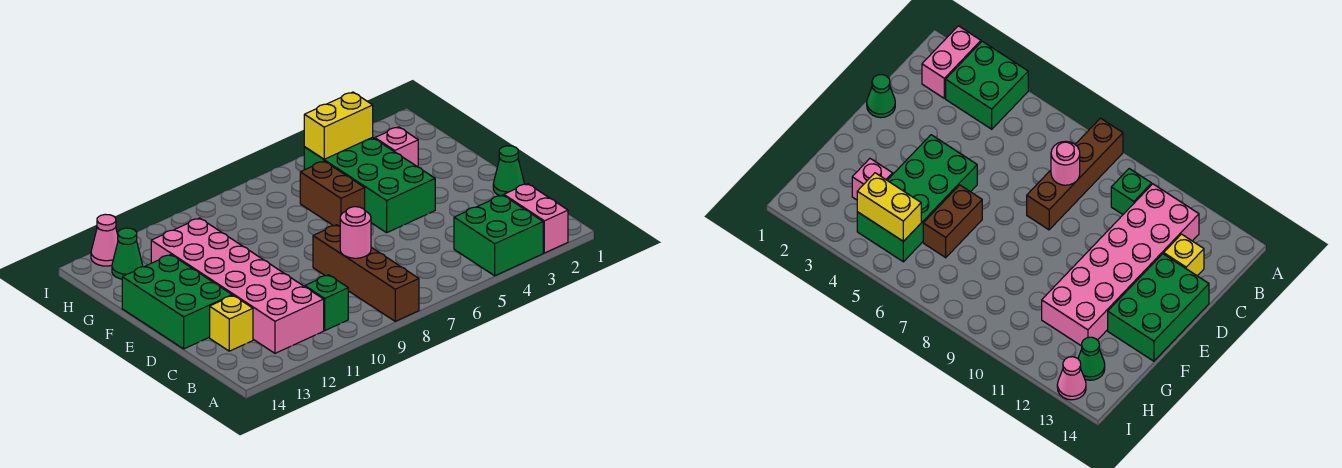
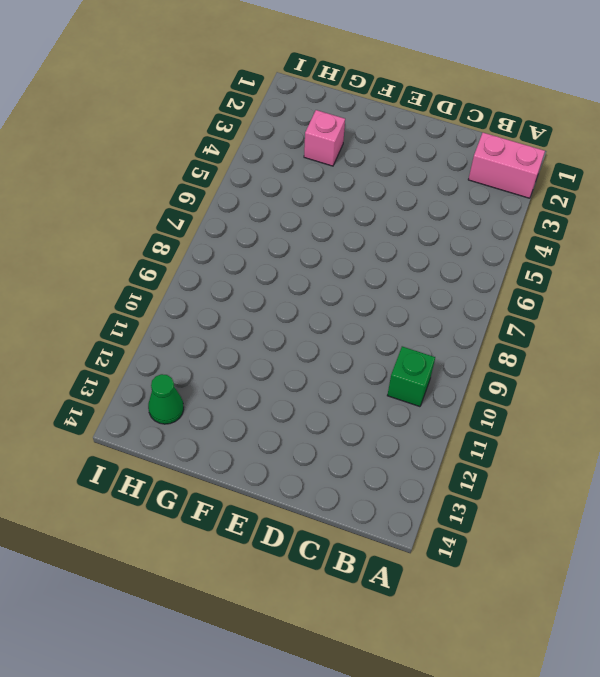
none -> green 2x2 brick [454,195,543,276]
none -> brown 1x4 brick [313,225,419,321]
none -> pink 2x6 brick [151,218,324,353]

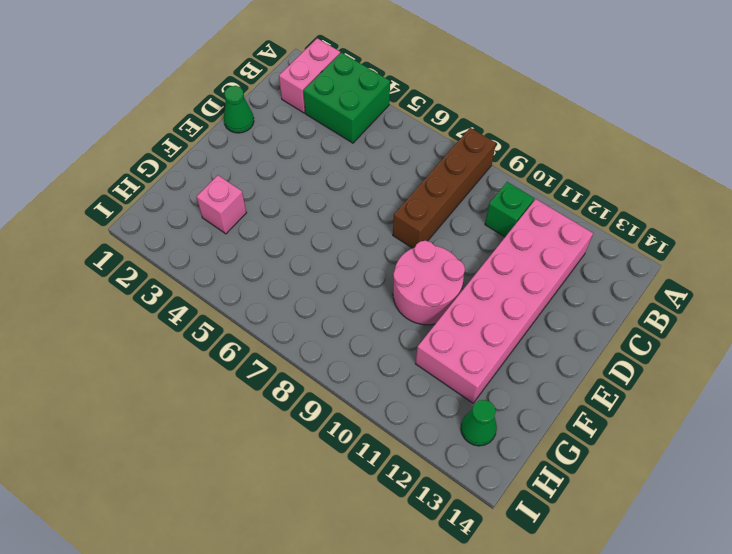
pink 2x2 round brick [393,241,465,325] -> none
none -> yellow 1x1 brick [210,295,253,351]
none -> green 2x3 brick [122,255,232,349]
none -> green 2x4 brick [304,137,435,233]

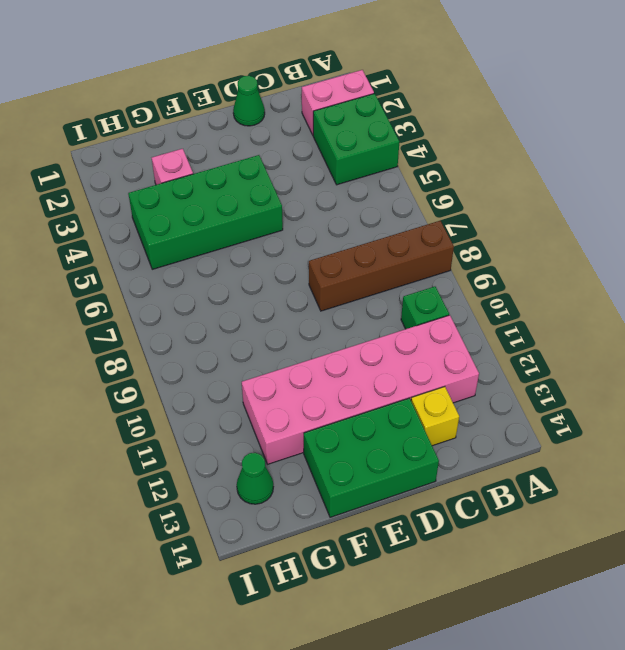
none -> brown 1x2 brick [300,161,365,226]
none -> pink 1x1 cone [91,214,118,266]
none -> pink 1x1 round brick [340,207,371,258]

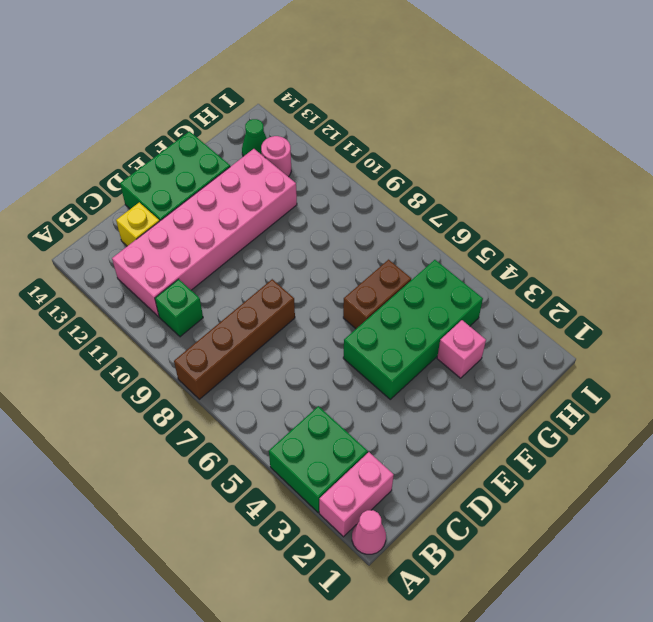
pink 1x1 cone [352,510,386,554] -> pink 1x1 cone moved to [91,214,118,266]
pink 1x1 round brick [261,136,291,177] -> pink 1x1 round brick moved to [340,207,371,258]
none -> green 1x1 cone [493,146,524,196]
none -> yellow 1x2 brick [304,92,373,159]

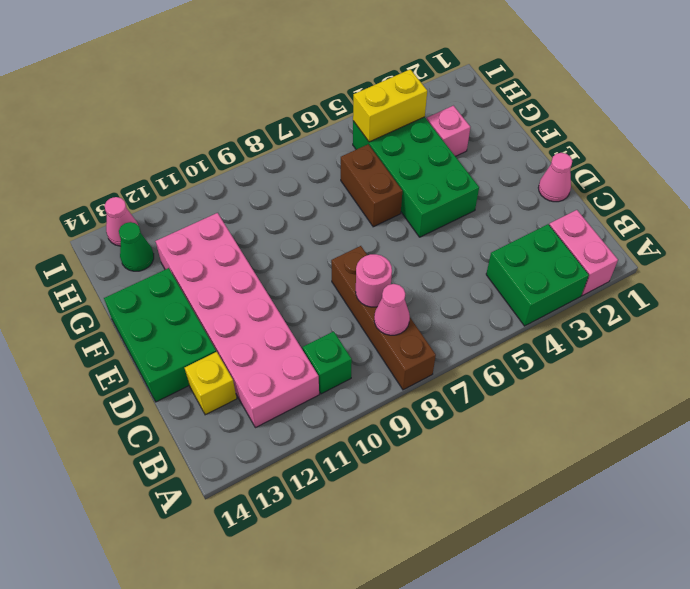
pink 1x1 cone [374,284,410,335] -> none
pink 1x1 cone [538,153,572,202] -> green 1x1 cone [493,146,524,196]

